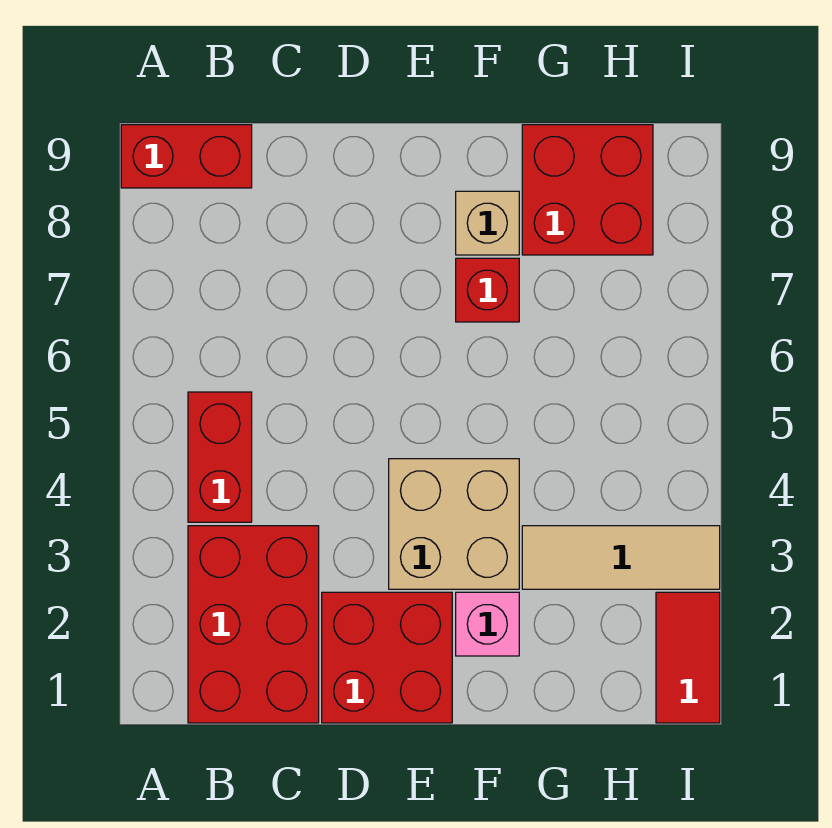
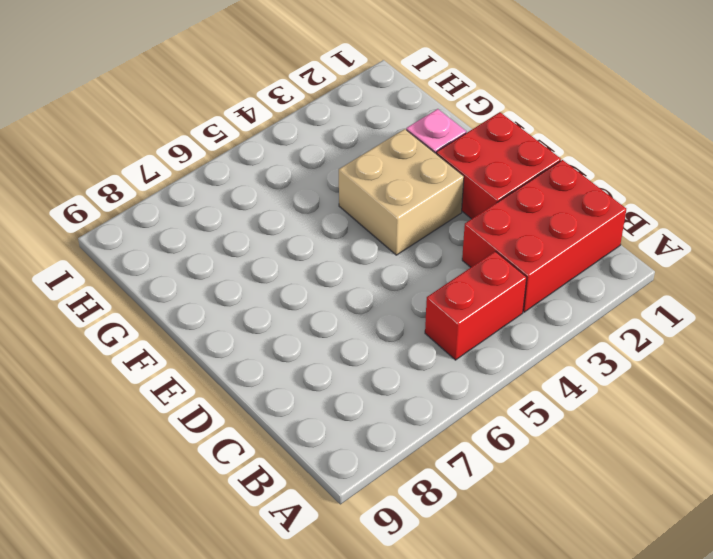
none -> red 1x2 brick [121,125,252,188]
none -> red 1x1 brick [456,258,519,322]

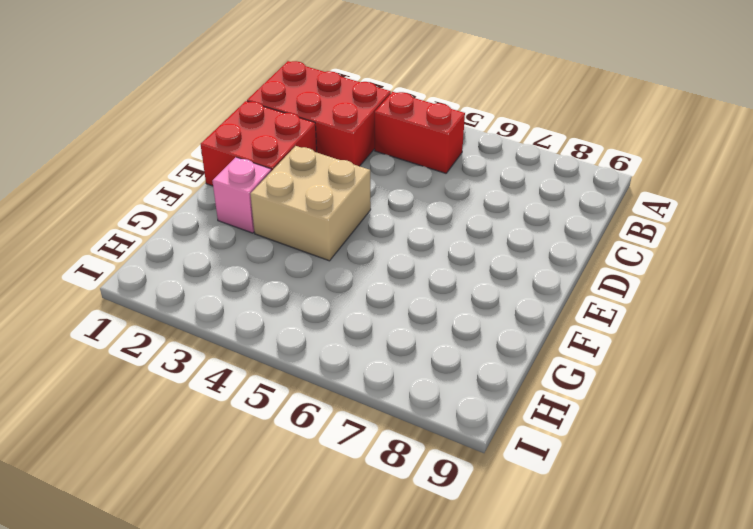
none -> red 1x2 brick [121,125,252,188]
none -> red 1x1 brick [456,258,519,322]

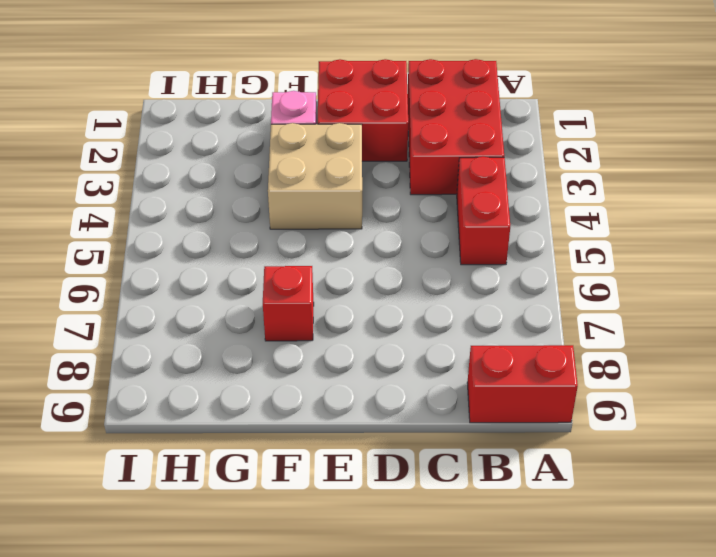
none -> tan 1x1 brick [456,191,519,255]
none -> tan 1x3 tile [522,526,720,589]

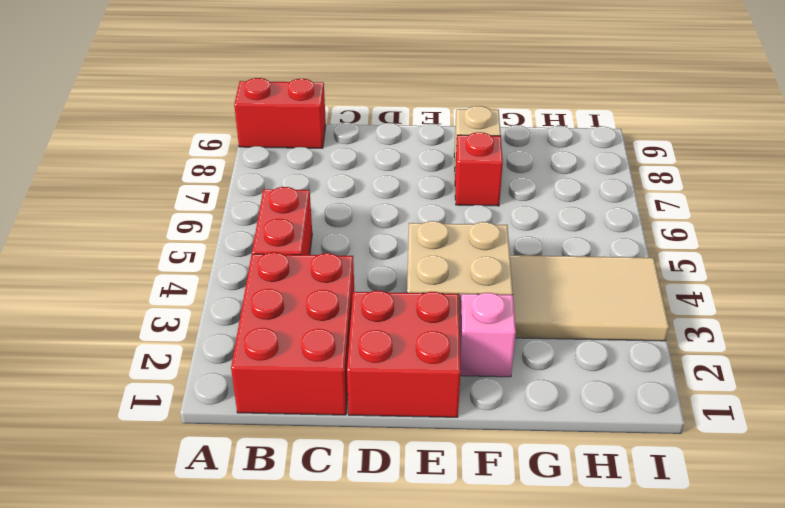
tan 2x3 tile [510,255,669,341] -> tan 1x3 tile [522,526,720,589]
none -> red 2x2 brick [522,125,653,255]
none -> red 1x2 tile [656,592,720,723]

